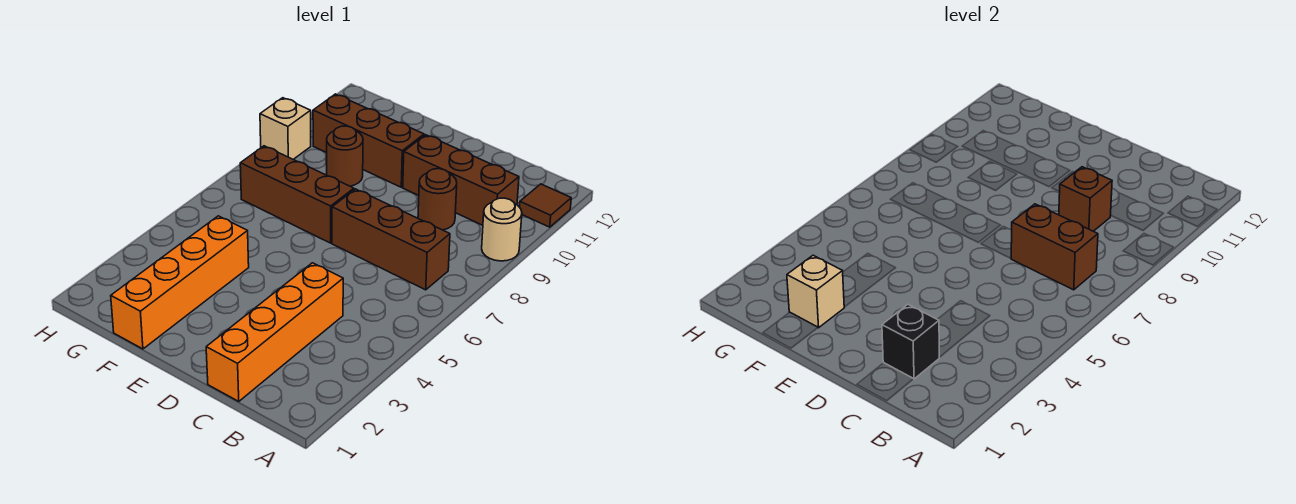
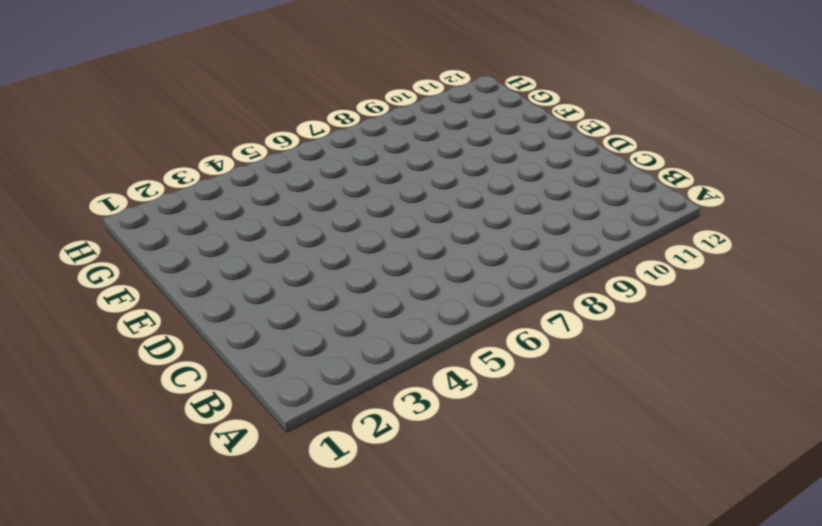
none -> tan 1x1 round brick [482,198,522,261]
none -> brown 1x1 tile [520,184,571,227]
none -> brown 1x3 brick [332,189,450,290]

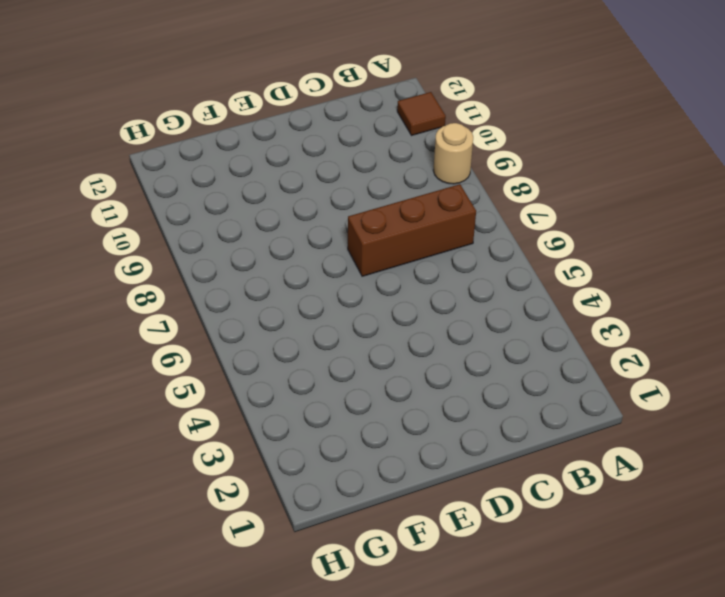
none -> brown 1x3 brick [403,135,519,225]
none -> orange 1x4 brick [206,263,343,402]
none -> brown 1x1 round brick [418,169,457,230]

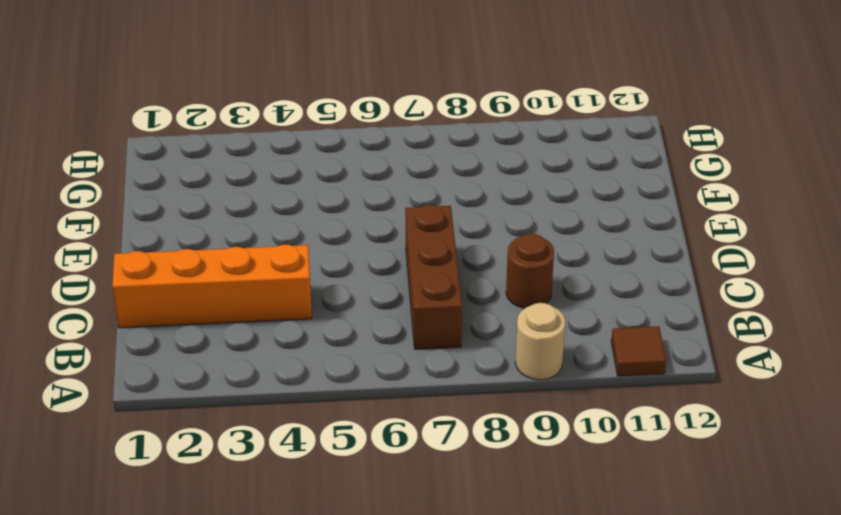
none -> brown 1x3 brick [403,135,519,225]
none -> brown 1x3 brick [240,146,354,243]
none -> brown 1x3 brick [313,94,424,187]

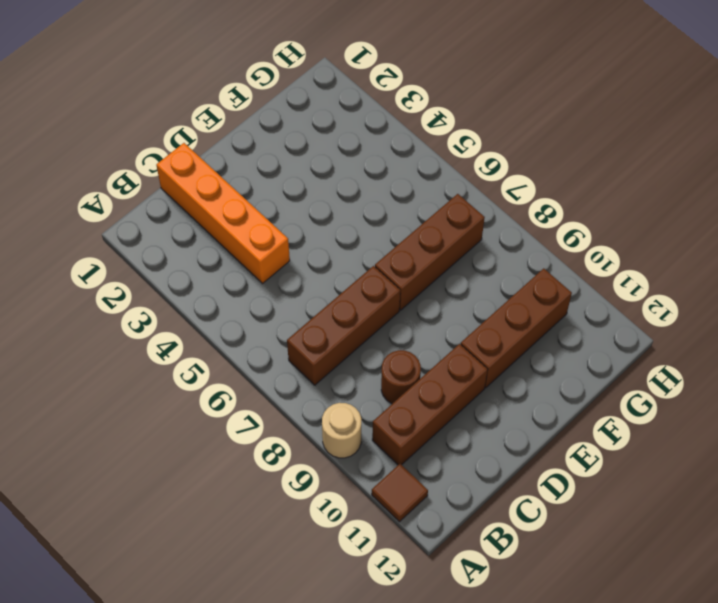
none -> orange 1x4 brick [111,216,249,349]
none -> brown 1x1 round brick [327,126,363,186]
none -> tan 1x1 brick [260,98,311,159]

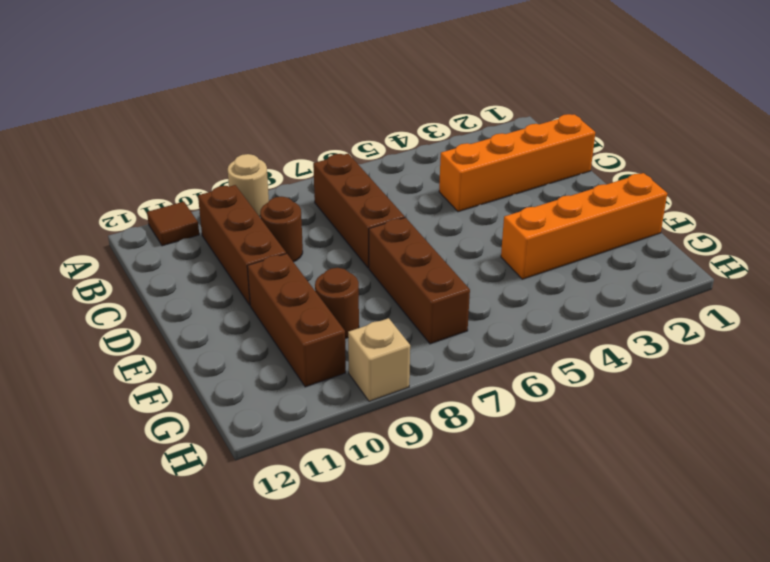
none -> brown 1x2 brick [1011,204,1098,290]
none -> black 1x1 brick [882,305,939,379]
none -> brown 1x1 brick [1059,167,1112,231]

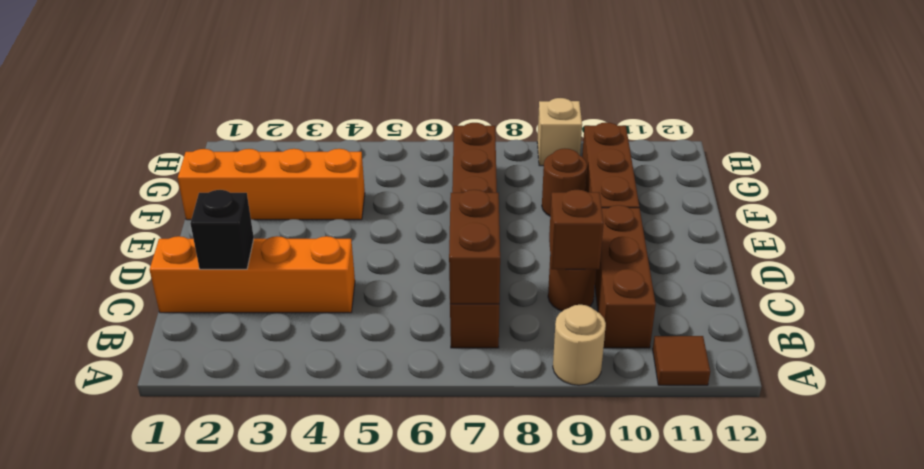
none -> tan 1x1 brick [787,255,844,328]

